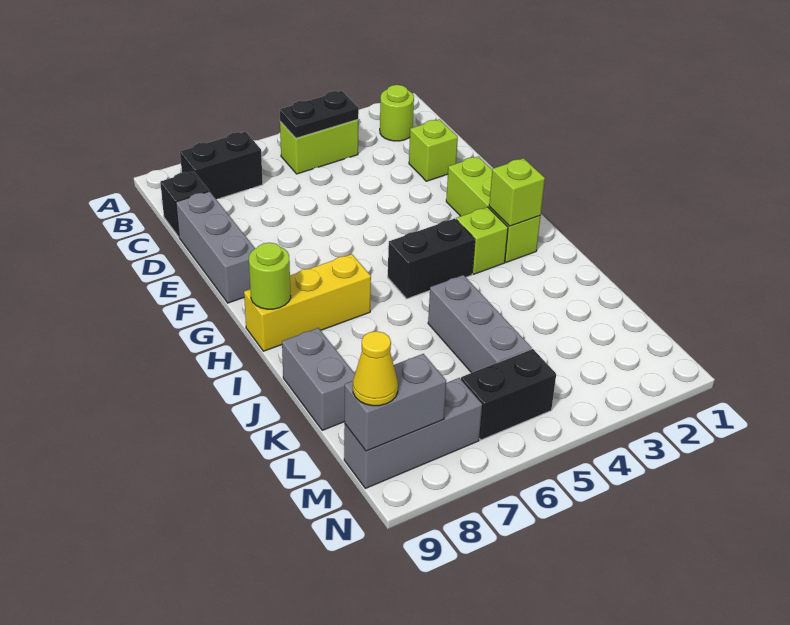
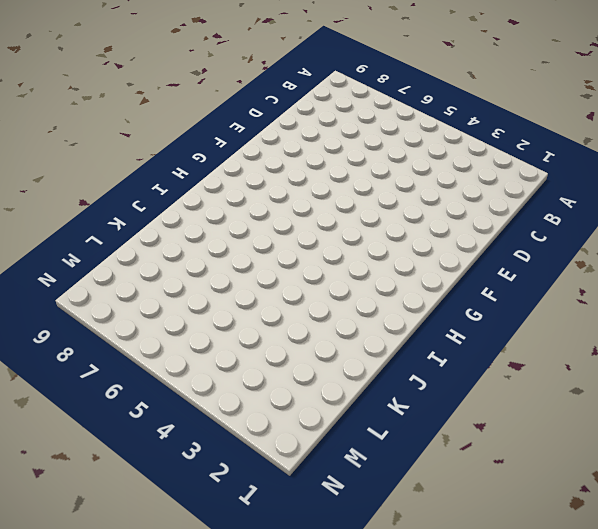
none -> lime 1x1 round brick [380,85,414,141]
none -> lime 1x2 brick [280,120,358,174]
none -> black 1x2 brick [180,132,263,199]

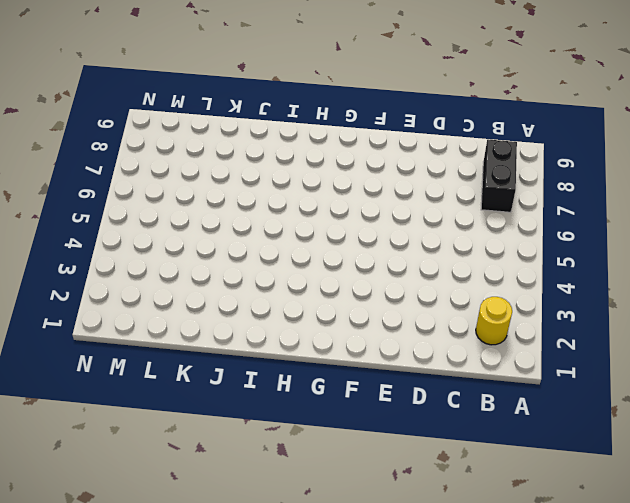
yellow 1x1 round brick [476,297,512,345] -> lime 1x1 round brick [380,85,414,141]
none -> lime 1x2 brick [280,120,358,174]
none -> black 1x1 brick [160,171,209,237]
none -> lime 1x1 brick [409,119,458,181]

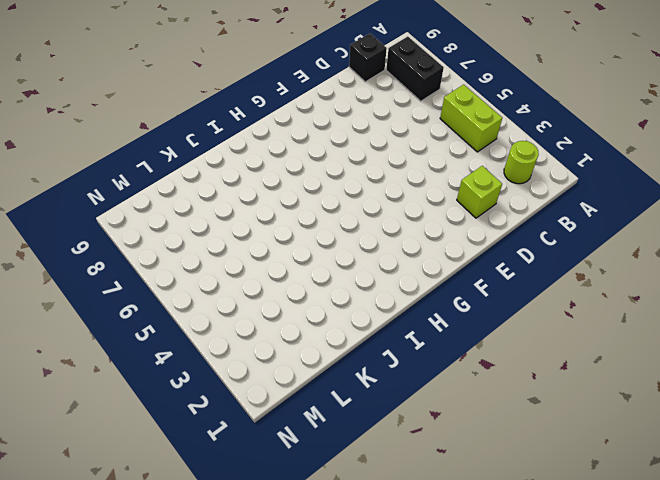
none -> grey 1x3 brick [176,191,255,303]
none -> lime 1x3 brick [446,156,540,262]
none -> lime 1x1 brick [456,207,508,274]

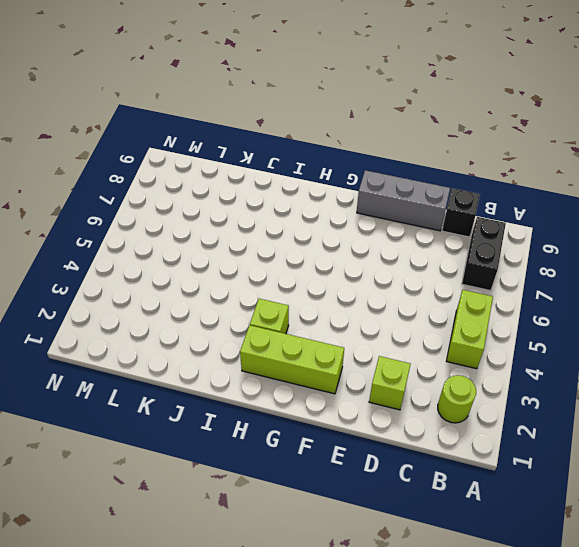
none -> black 1x2 brick [388,218,475,299]
none -> yellow 1x3 brick [244,254,371,351]
none -> grey 1x3 brick [428,275,531,373]

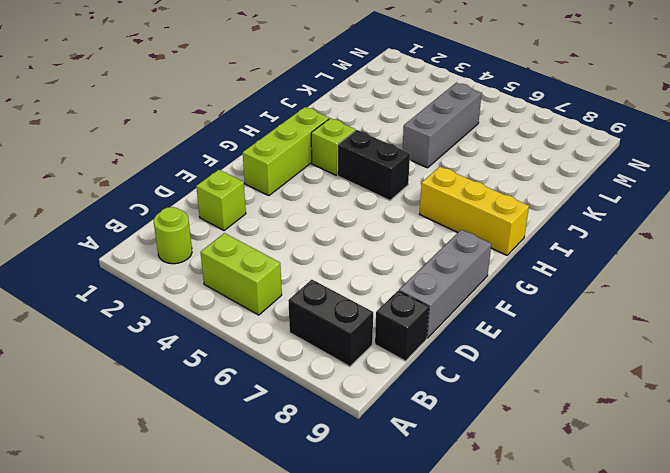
none -> grey 1x2 brick [282,328,355,430]
none -> black 1x2 brick [461,349,556,440]
none -> grey 1x3 brick [344,378,482,488]

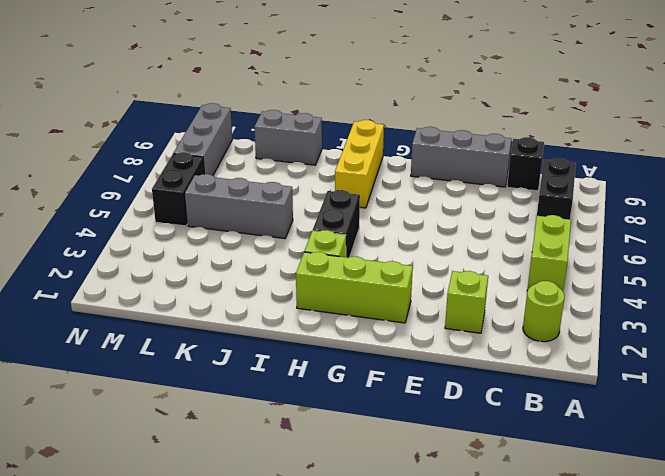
none -> black 1x2 plate [280,91,359,138]
none -> lime 1x1 brick [489,158,545,226]
none -> lime 1x1 round brick [249,243,291,309]

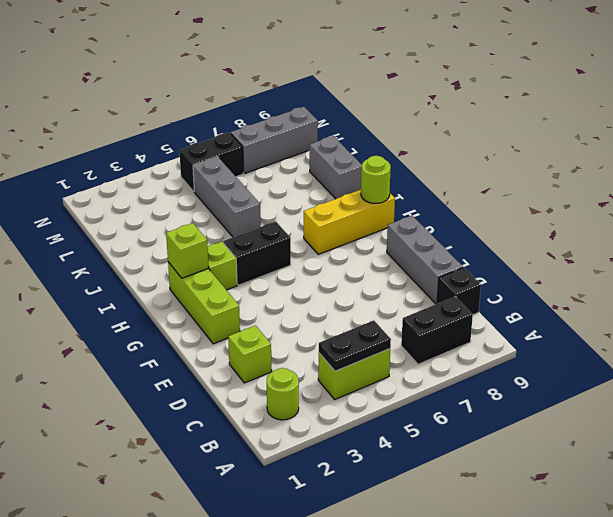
none -> grey 1x2 brick [345,354,446,451]
none -> yellow 1x1 cone [353,331,398,406]

